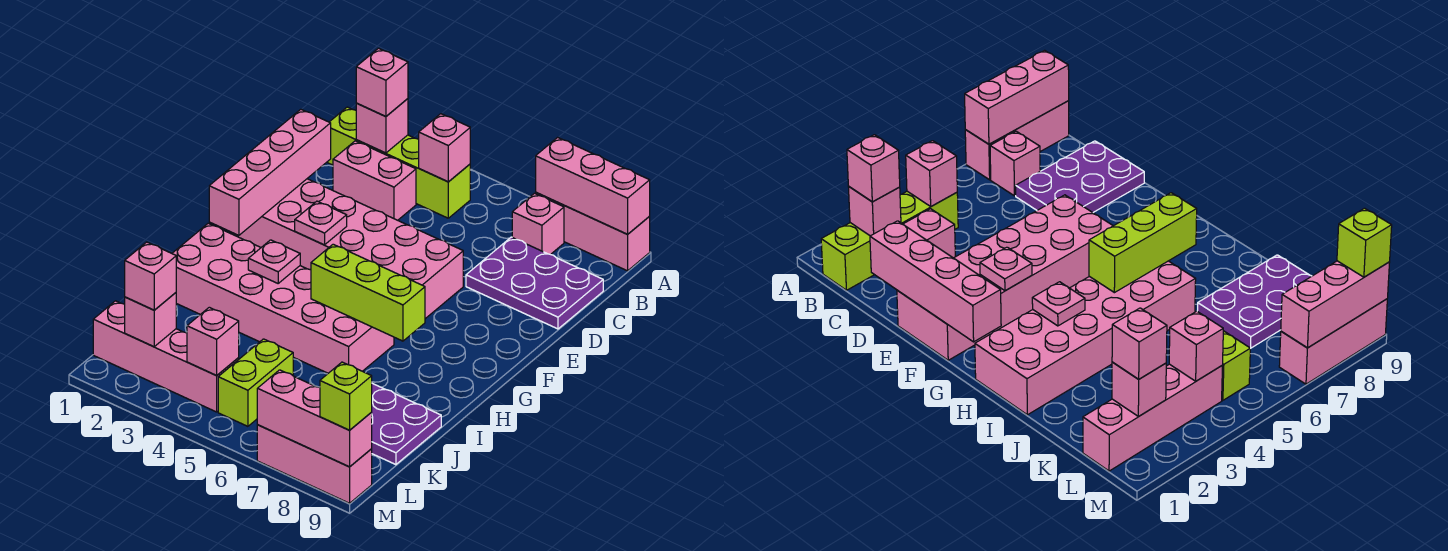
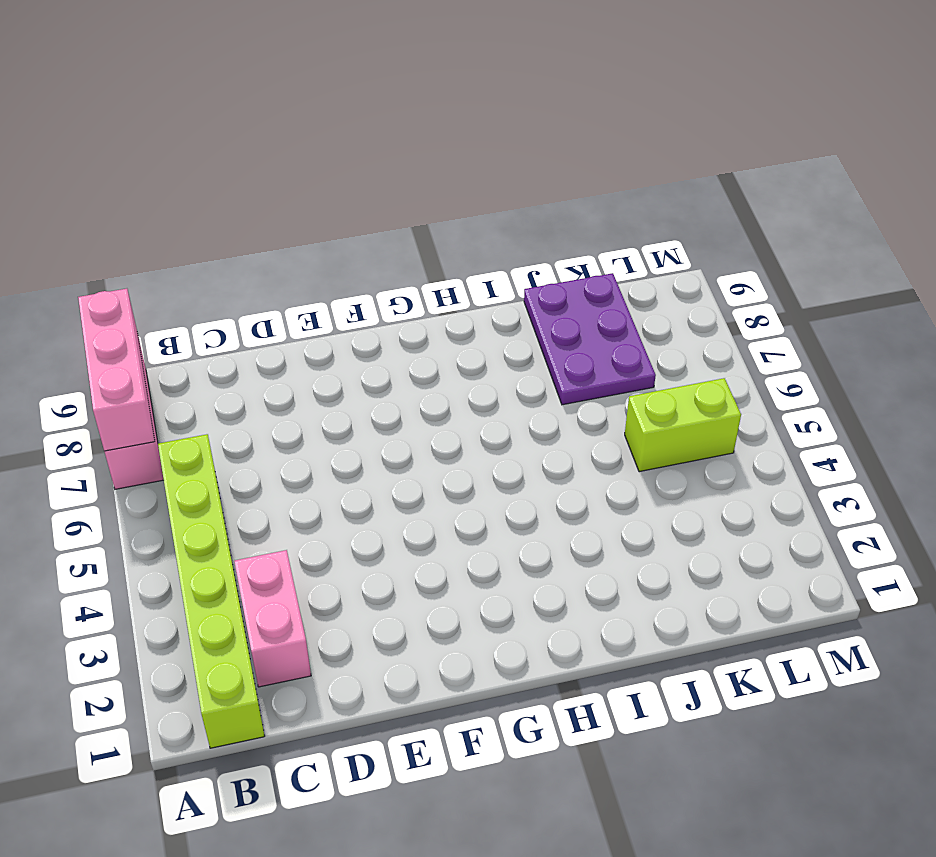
lime 1x6 brick [158,434,265,748] -> lime 1x4 brick [327,107,470,218]
none -> pink 1x1 brick [512,193,564,255]
none -> purple 2x3 plate [466,237,603,329]
none -> pink 2x6 brick [232,179,463,319]

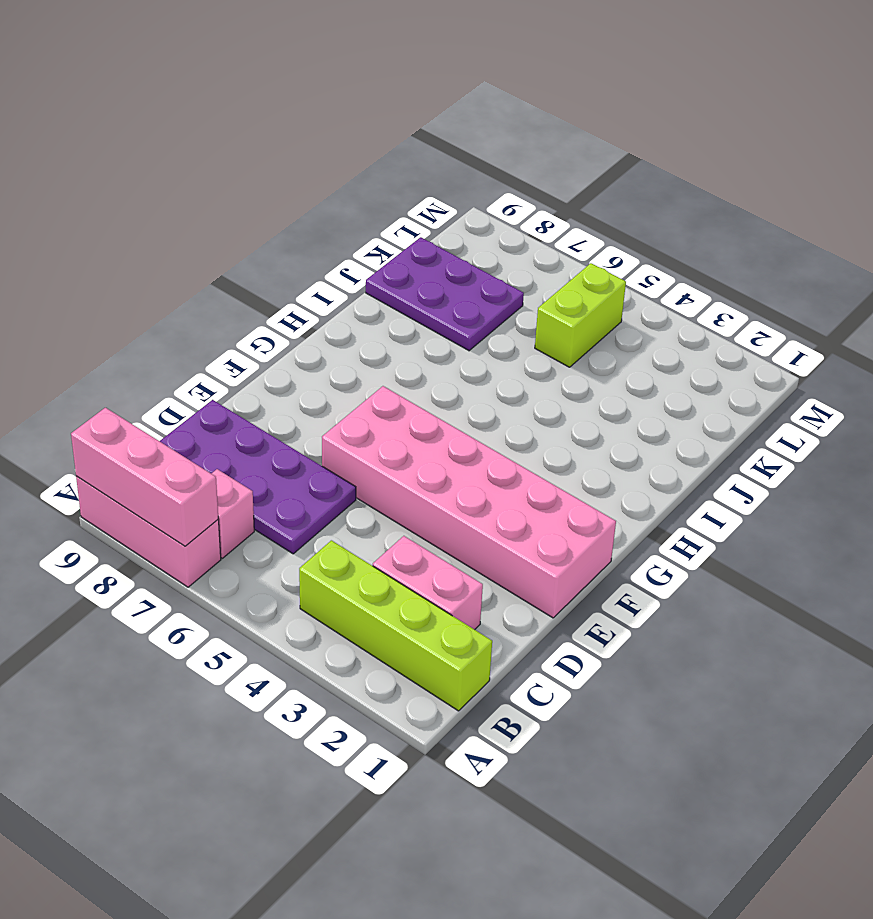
purple 2x4 plate [160,400,356,554] -> purple 2x3 plate [466,237,603,329]
none -> pink 2x6 brick [172,223,394,373]
none -> pink 1x4 brick [93,301,239,412]
none -> pink 1x3 brick [257,425,372,503]

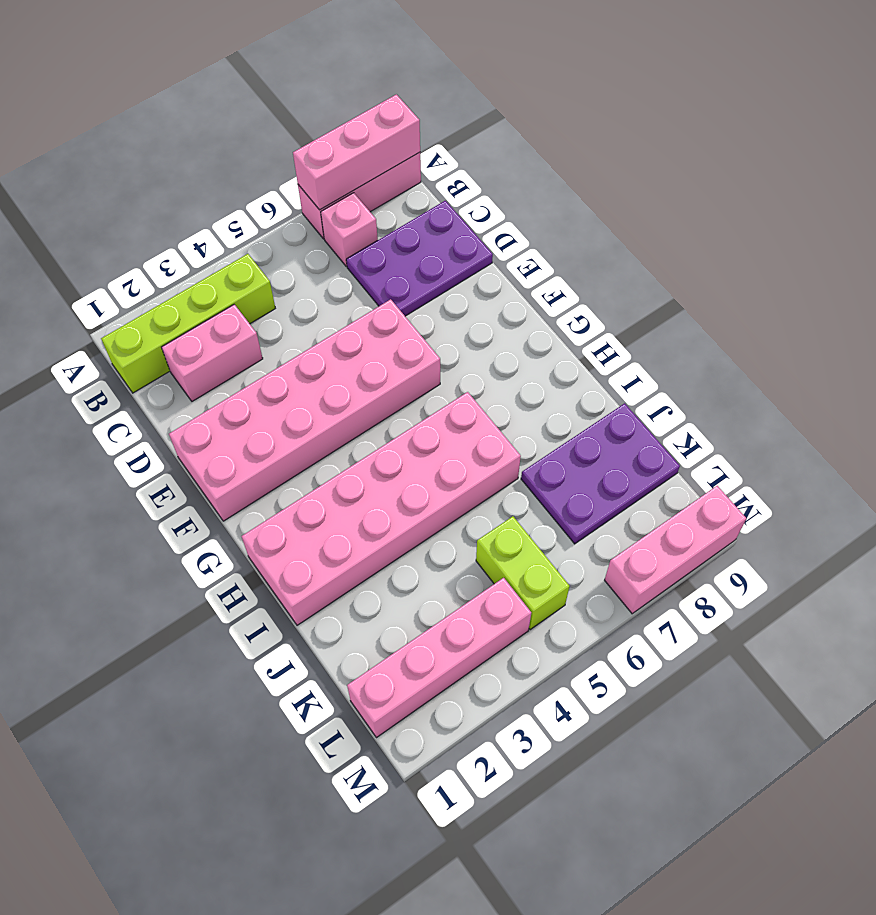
none -> pink 1x1 brick [356,99,408,153]
none -> pink 1x1 brick [419,114,470,182]
none -> pink 1x4 brick [209,109,331,235]

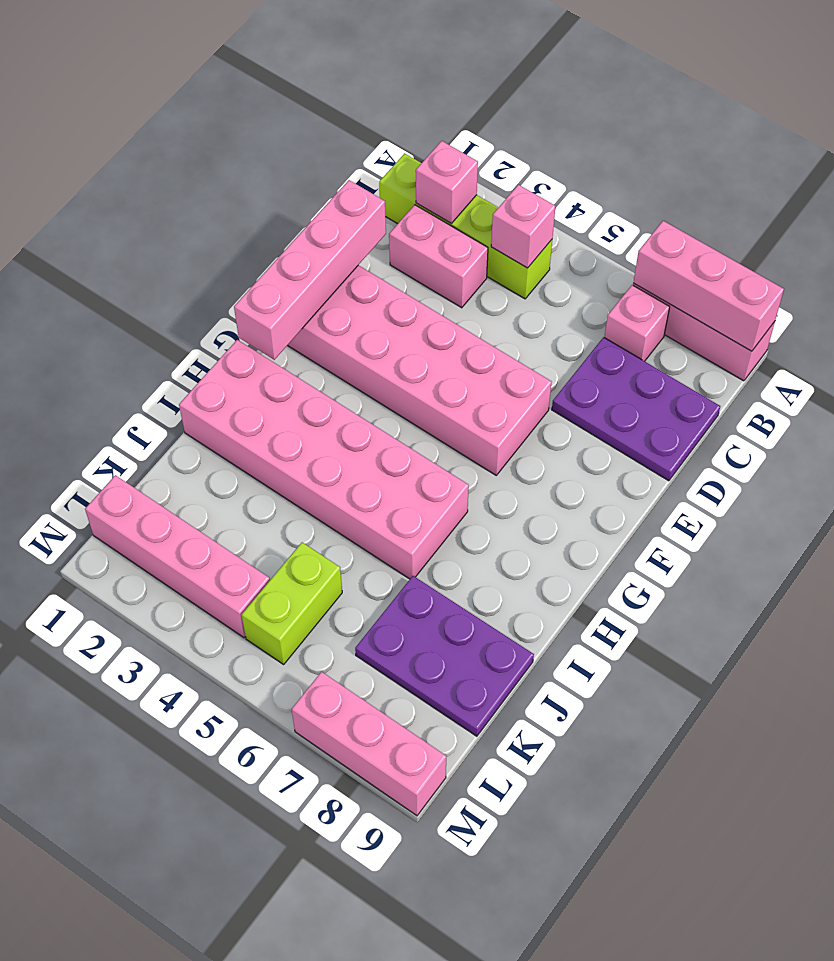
none -> pink 1x1 plate [295,201,347,245]
none -> pink 1x1 plate [248,240,300,283]
none -> lime 1x3 brick [311,244,425,341]

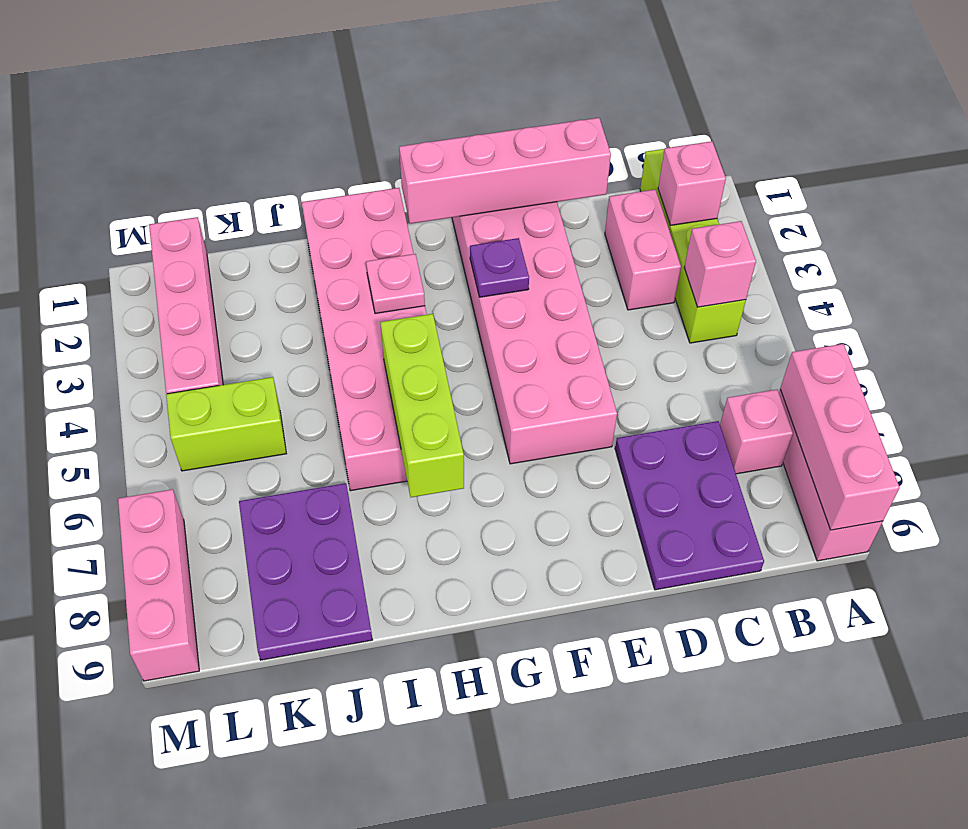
purple 1x1 plate [470,238,529,297] -> pink 1x1 plate [295,201,347,245]
none -> pink 1x1 brick [125,293,176,347]
none -> pink 1x1 brick [187,307,239,376]
none -> pink 1x3 brick [257,370,372,467]

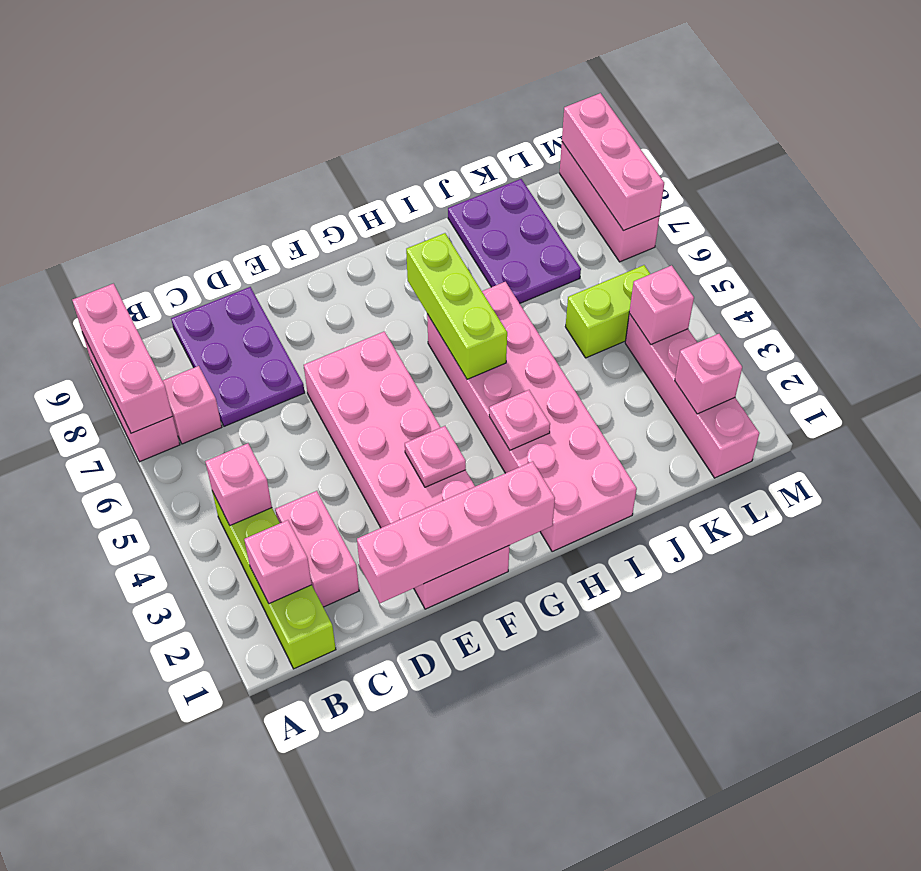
none -> pink 1x1 brick [356,48,408,117]
none -> pink 1x1 brick [125,242,176,310]
none -> lime 1x1 brick [320,362,372,430]

